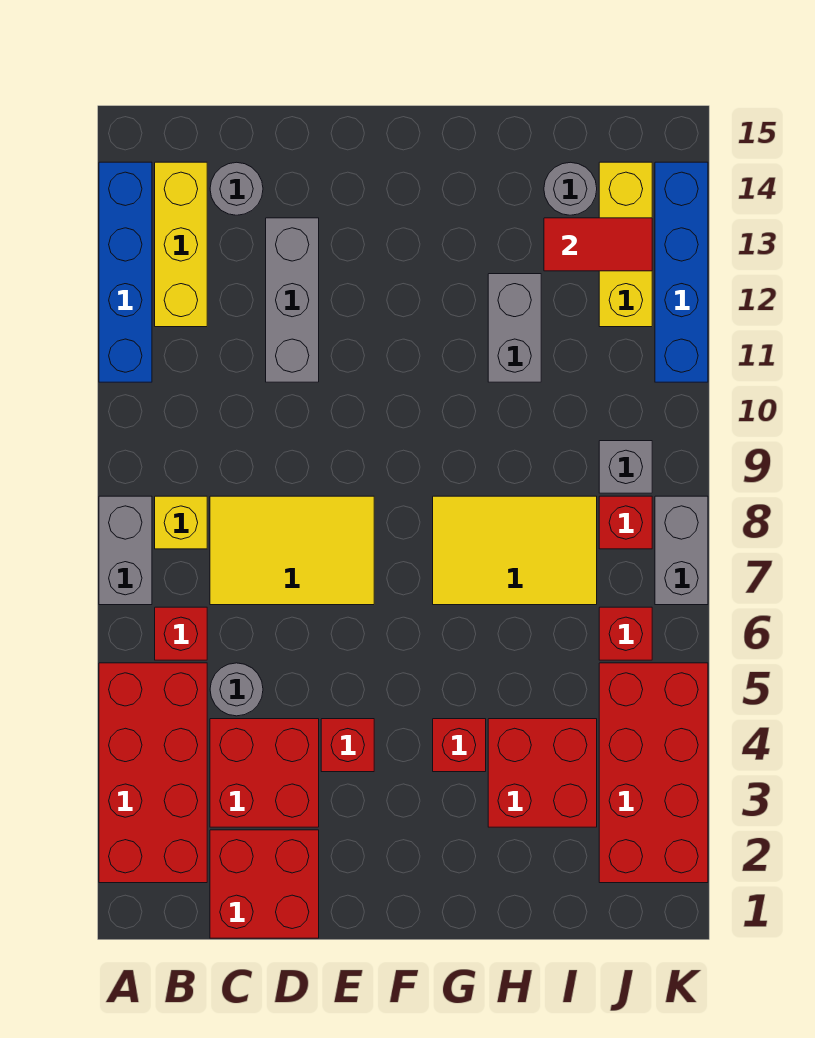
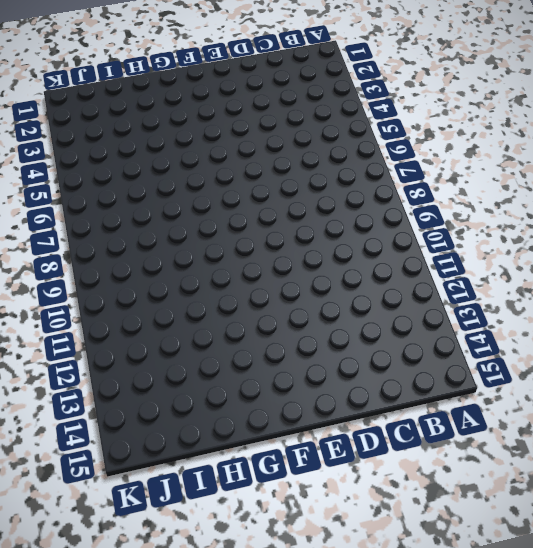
none -> red 2x4 brick [99,663,207,883]
none -> grey 1x2 brick [99,496,152,605]
none -> blue 1x4 brick [99,162,152,382]

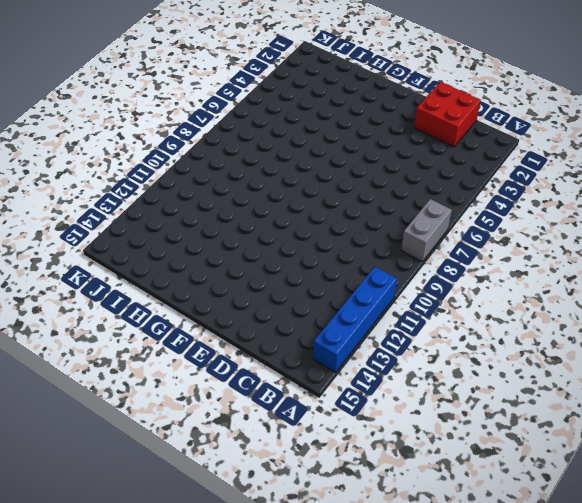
none -> red 2x4 brick [99,663,207,883]
none -> red 1x1 brick [155,607,207,660]
none -> yellow 1x1 brick [155,496,207,549]

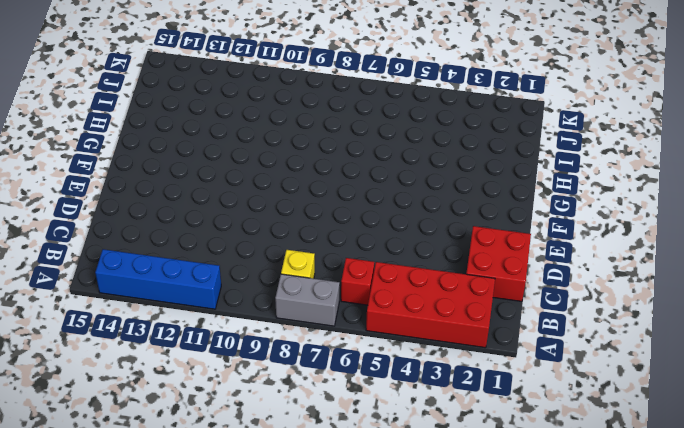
none -> yellow 1x3 brick [155,162,207,327]
none -> red 2x2 brick [210,719,319,827]
none -> grey 1x1 round brick [210,663,263,716]

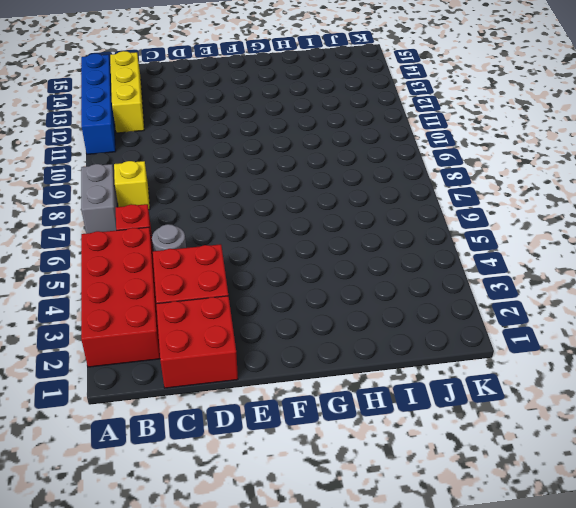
none -> yellow 2x3 tile [210,496,374,605]
none -> grey 1x1 round brick [210,162,263,215]
none -> grey 1x3 brick [266,218,319,382]

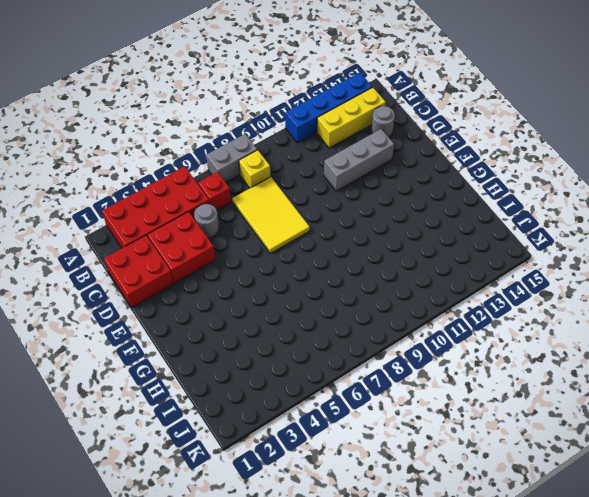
none -> red 1x1 brick [321,719,374,772]
none -> red 1x1 brick [433,719,486,772]
none -> yellow 2x3 tile [433,496,597,605]

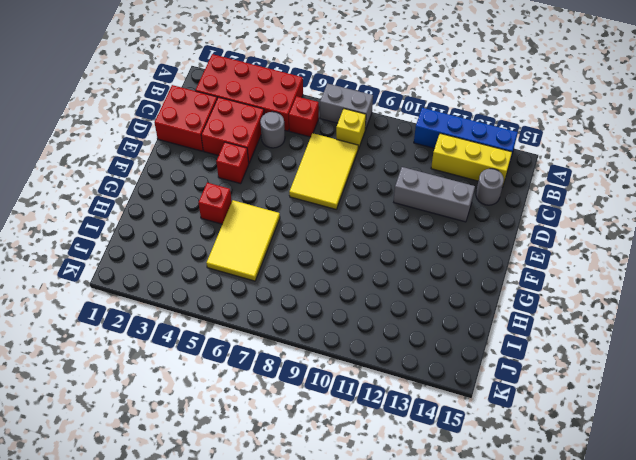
yellow 2x3 tile [206,200,280,281] -> yellow 2x3 tile moved to [433,496,597,605]
none -> red 2x2 brick [488,719,597,827]
none -> grey 1x2 brick [488,274,541,382]
none -> grey 1x1 round brick [544,162,597,215]

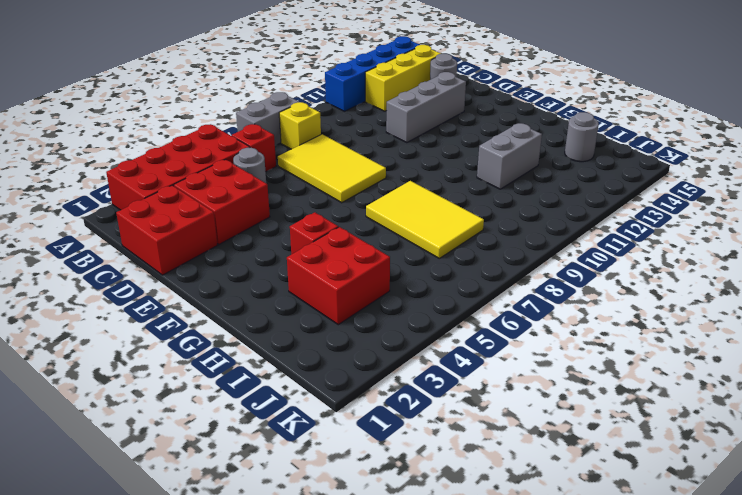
none -> red 1x1 brick [321,719,374,772]
none -> red 2x4 brick [599,663,708,883]
none -> red 1x1 brick [599,607,652,660]

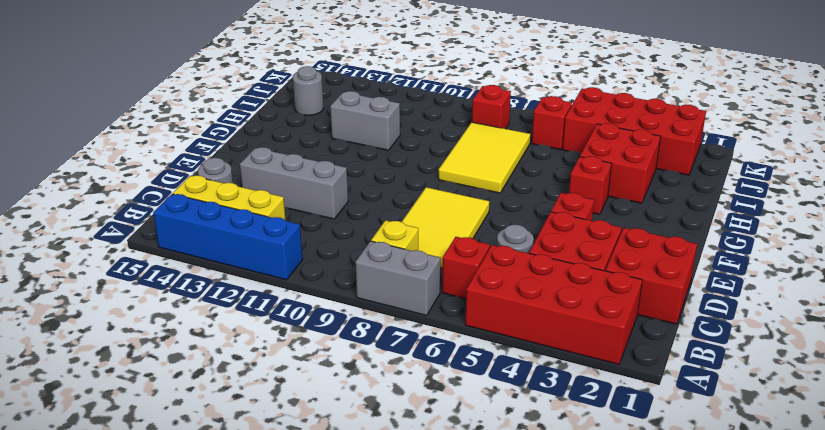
none -> grey 1x1 brick [599,441,652,493]
none -> yellow 1x3 brick [599,162,652,327]
none -> grey 1x2 brick [655,496,708,605]

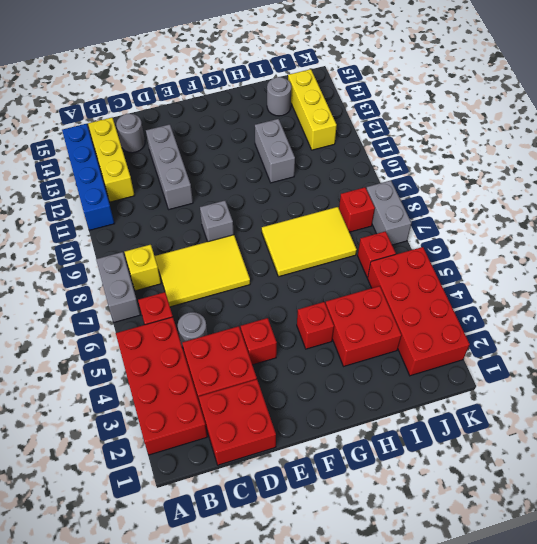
grey 1x1 brick [200,201,234,242] -> grey 1x1 brick moved to [599,441,652,493]
none -> blue 1x4 brick [655,162,708,382]
none -> red 1x2 tile [544,218,652,271]

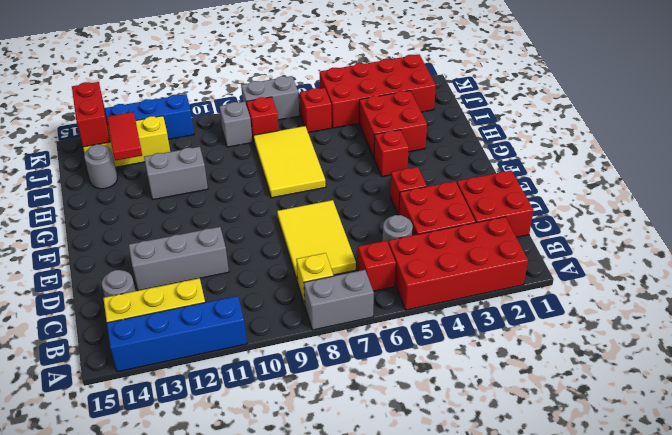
red 1x2 brick [72,82,110,147] -> none

